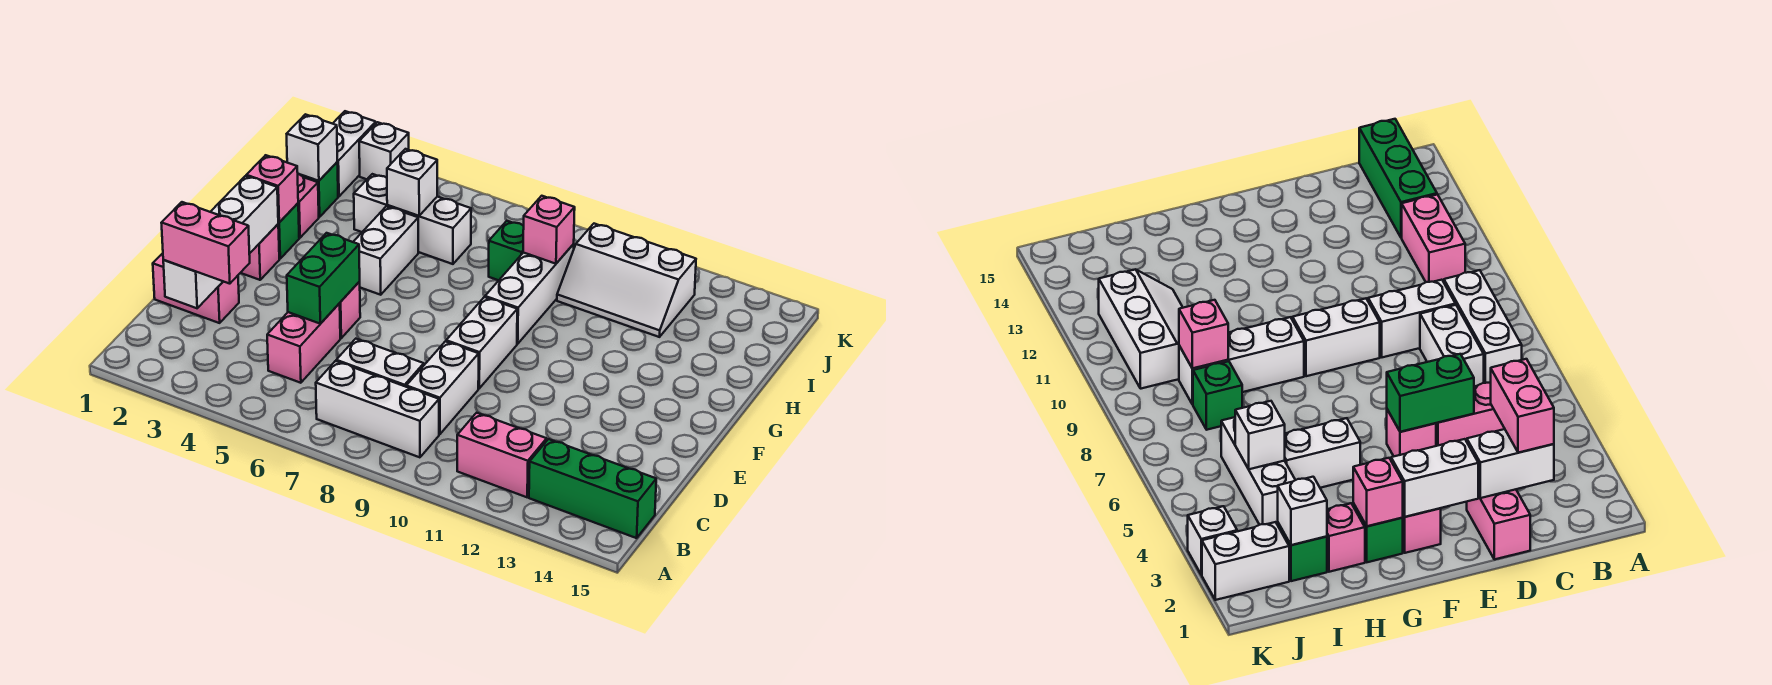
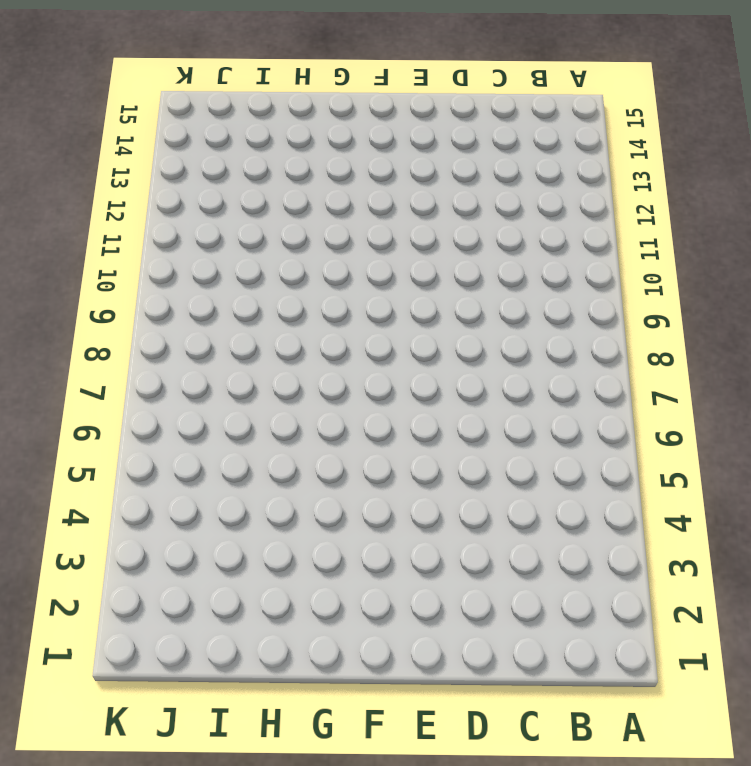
none -> white 1x3 brick [316,361,439,457]
none -> pink 1x2 brick [457,413,547,497]
none -> green 1x3 brick [529,439,656,538]

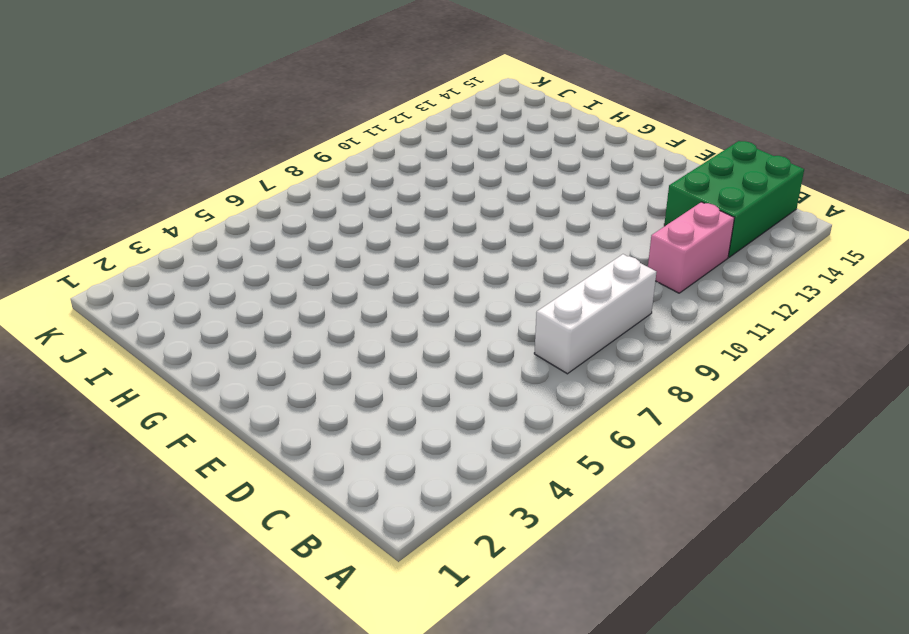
green 2x3 brick [664,141,804,257] -> green 1x3 brick [529,439,656,538]
none -> pink 1x2 brick [267,303,340,383]
none -> white 1x2 brick [336,339,424,387]
none -> white 1x2 brick [406,341,479,434]

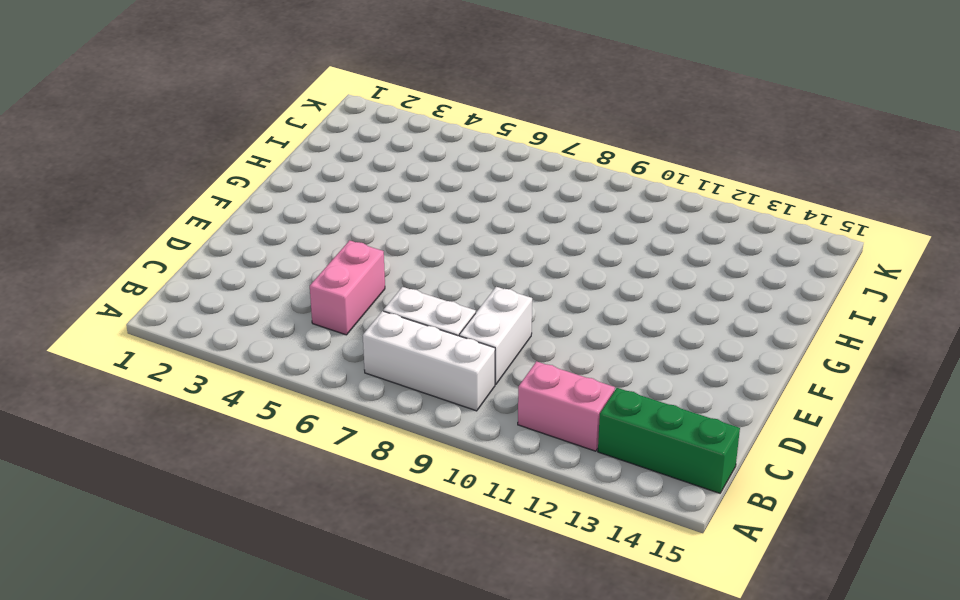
none -> pink 1x2 brick [153,253,239,323]
none -> pink 1x1 brick [340,282,360,338]
none -> white 1x2 brick [446,297,517,388]

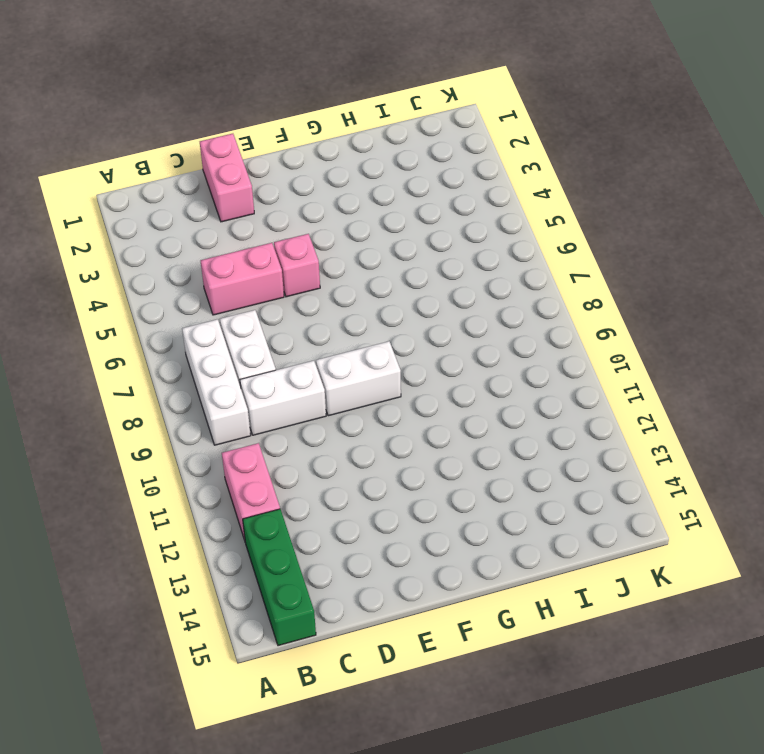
none -> pink 1x1 brick [241,224,279,280]
none -> green 1x1 brick [278,203,299,259]
none -> white 1x2 brick [354,206,418,295]

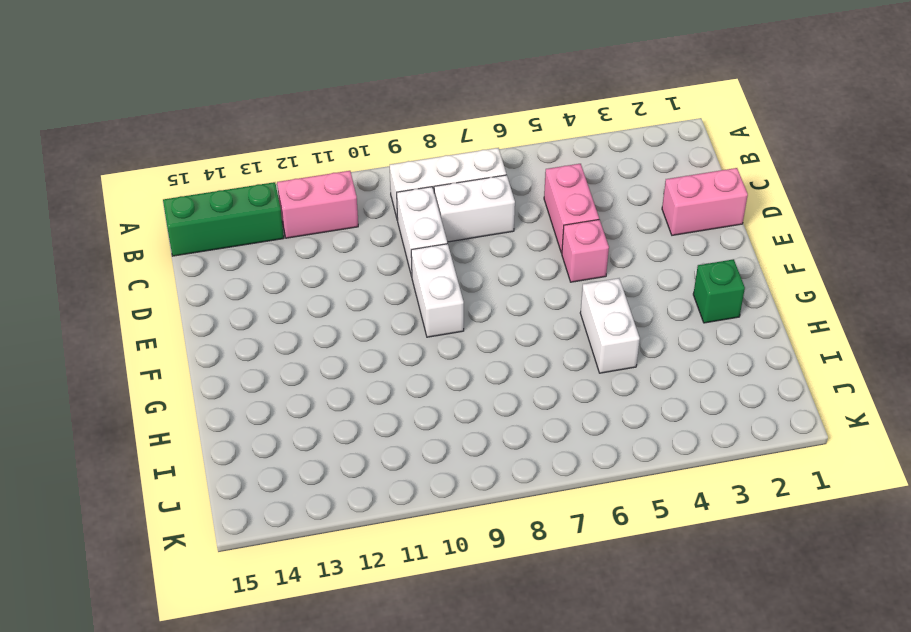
none -> pink 1x1 brick [241,224,279,280]
none -> white 1x3 brick [485,244,574,344]
none -> pink 1x1 brick [298,174,319,238]

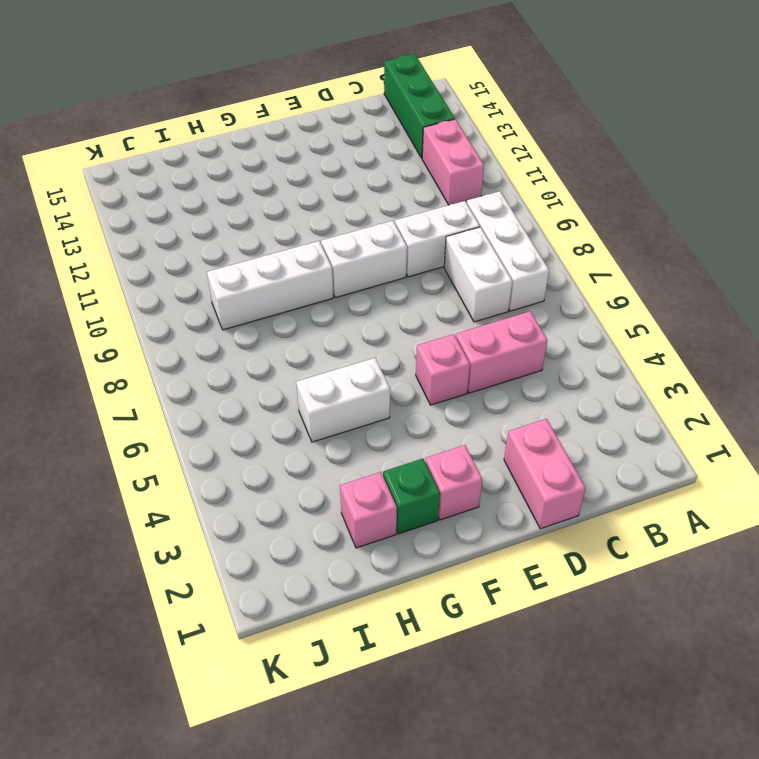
none -> green 1x1 brick [301,162,338,217]
none -> white 1x3 brick [354,174,471,264]
none -> green 1x1 brick [489,221,524,280]

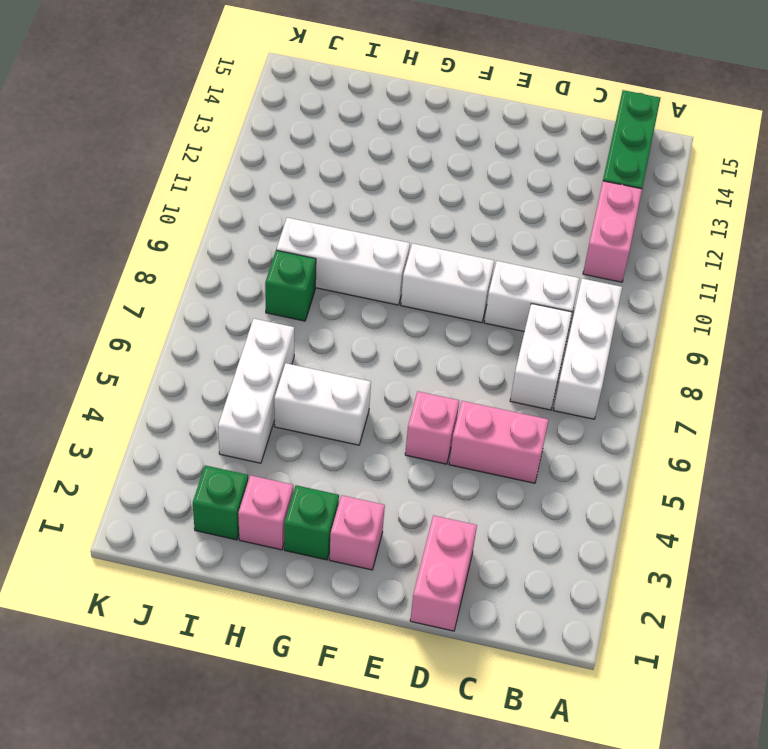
none -> white 2x3 slope [557,224,696,337]
none -> white 1x2 brick [333,111,376,197]
none -> white 1x1 brick [359,122,409,179]

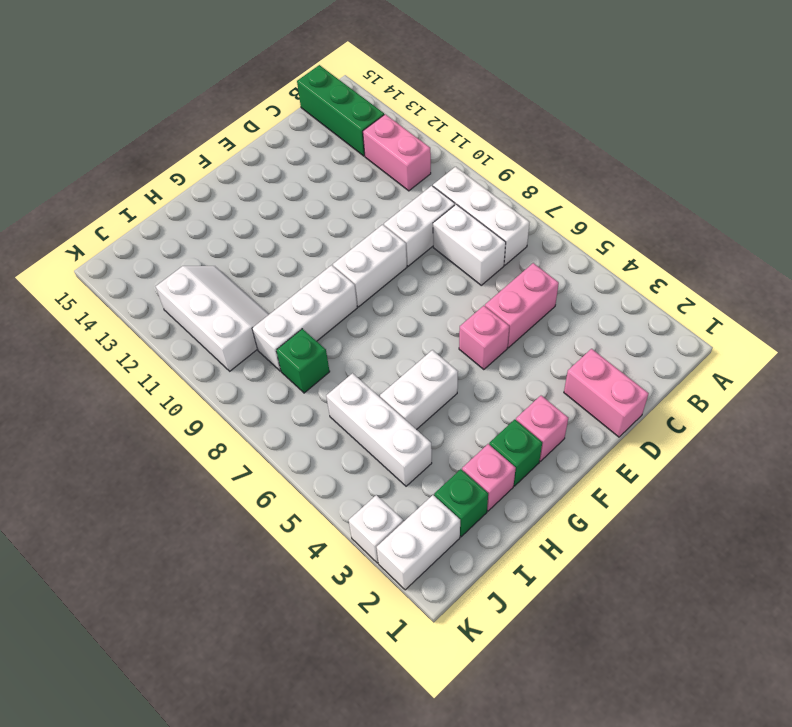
none -> white 1x2 brick [163,260,223,308]
none -> green 1x2 brick [287,233,360,324]
none -> white 1x2 brick [211,176,279,254]

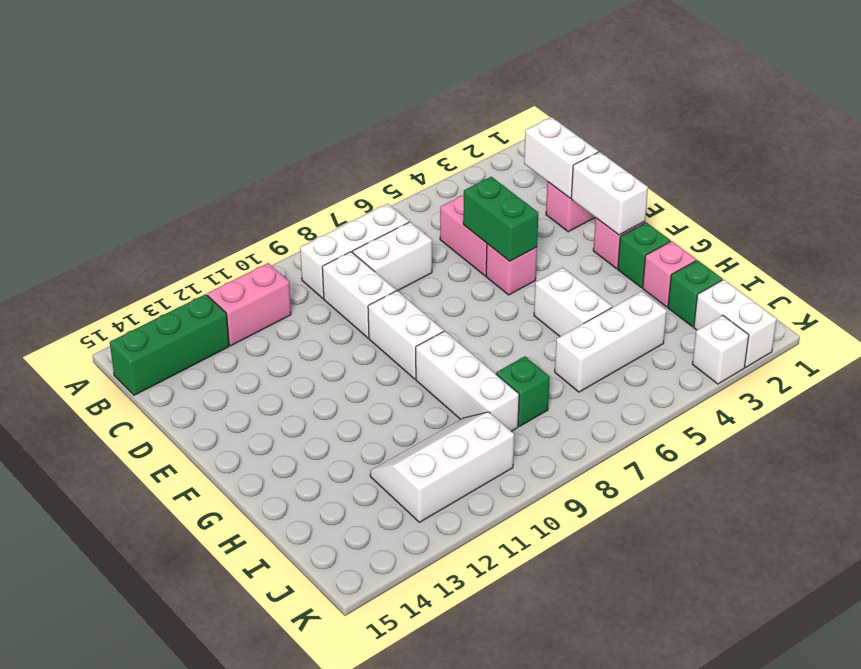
none -> pink 1x1 brick [246,155,298,222]
none -> white 1x1 brick [287,114,337,181]
none -> white 1x1 brick [387,149,437,216]

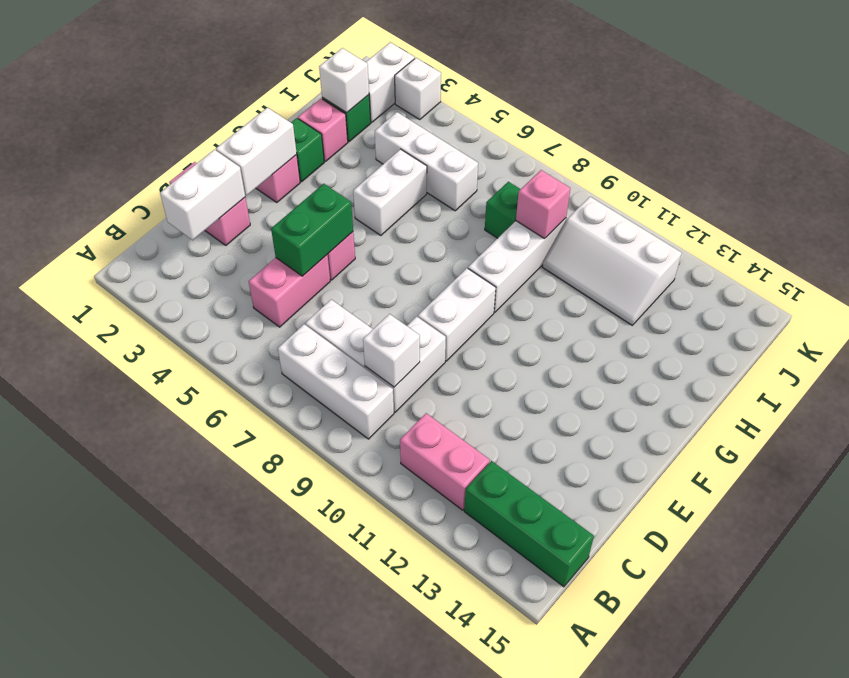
white 1x1 brick [363,314,420,387] -> white 1x1 brick moved to [387,149,437,216]
none -> pink 1x1 brick [246,155,298,222]
none -> pink 1x2 brick [162,202,250,284]

